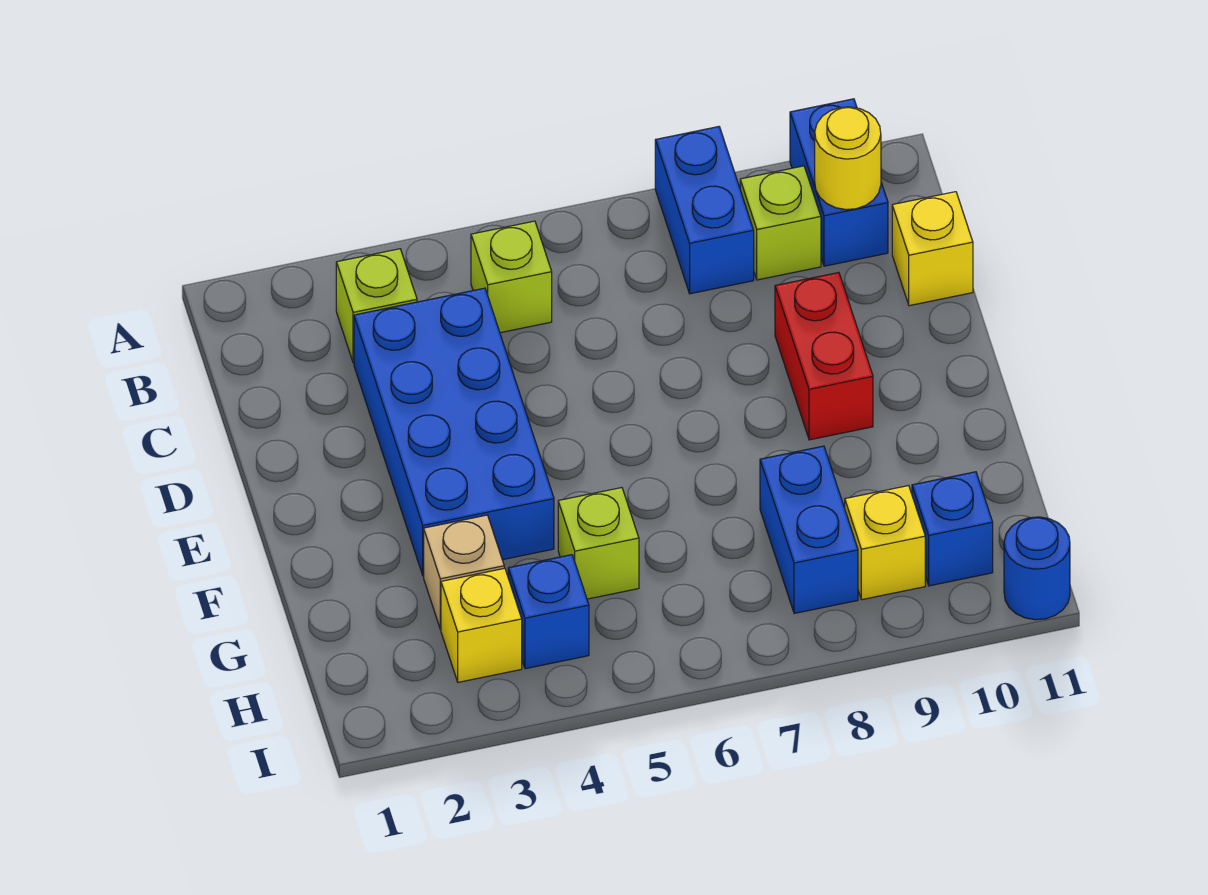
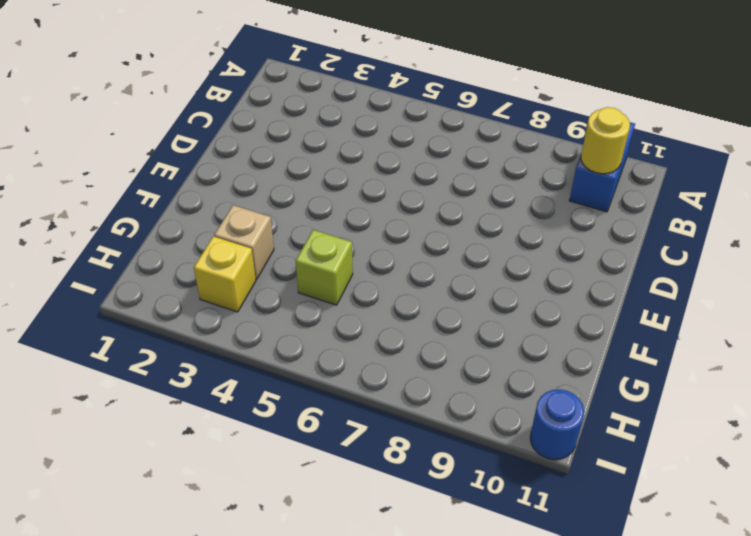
none -> blue 1x2 brick [655,127,754,294]
none -> lime 1x1 brick [336,249,417,363]
none -> lime 1x1 brick [471,221,552,333]

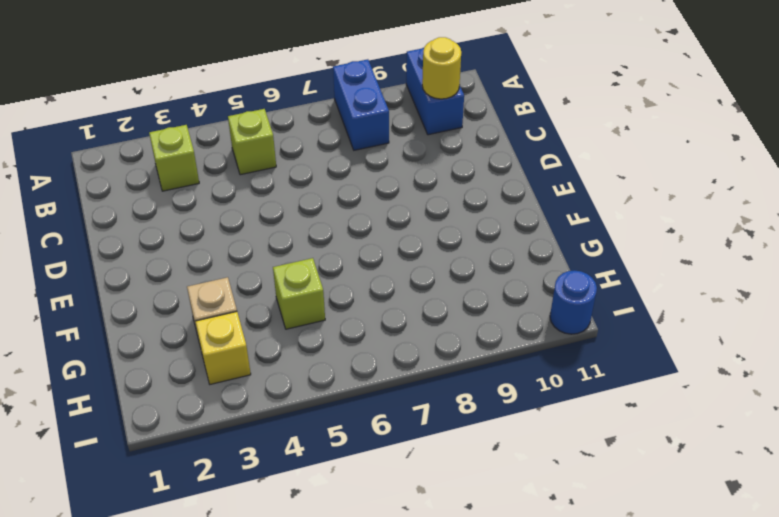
none -> lime 1x1 brick [740,166,821,280]
none -> blue 2x4 brick [354,288,554,576]
none -> yellow 1x1 brick [892,192,973,306]

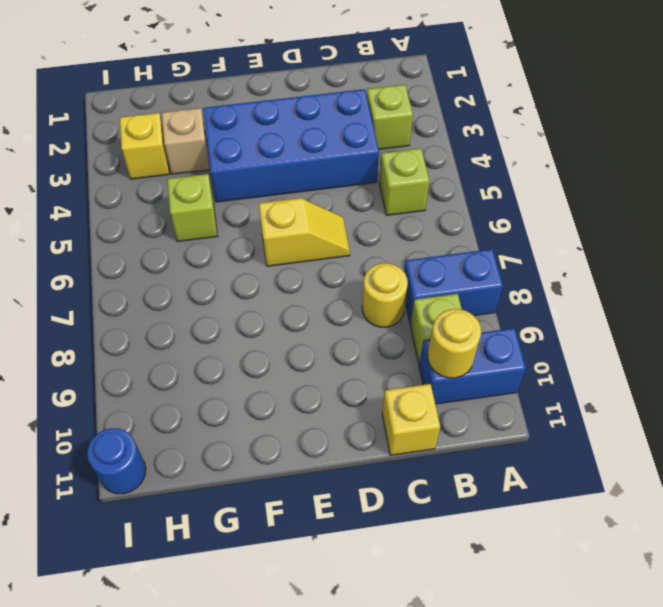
yellow 1x1 round brick [362,263,408,327] -> none
yellow 1x2 slope [259,198,350,266] -> none
none -> red 1x2 brick [775,272,873,440]
none -> blue 1x2 brick [760,446,858,614]
none -> blue 1x1 brick [508,555,589,669]

